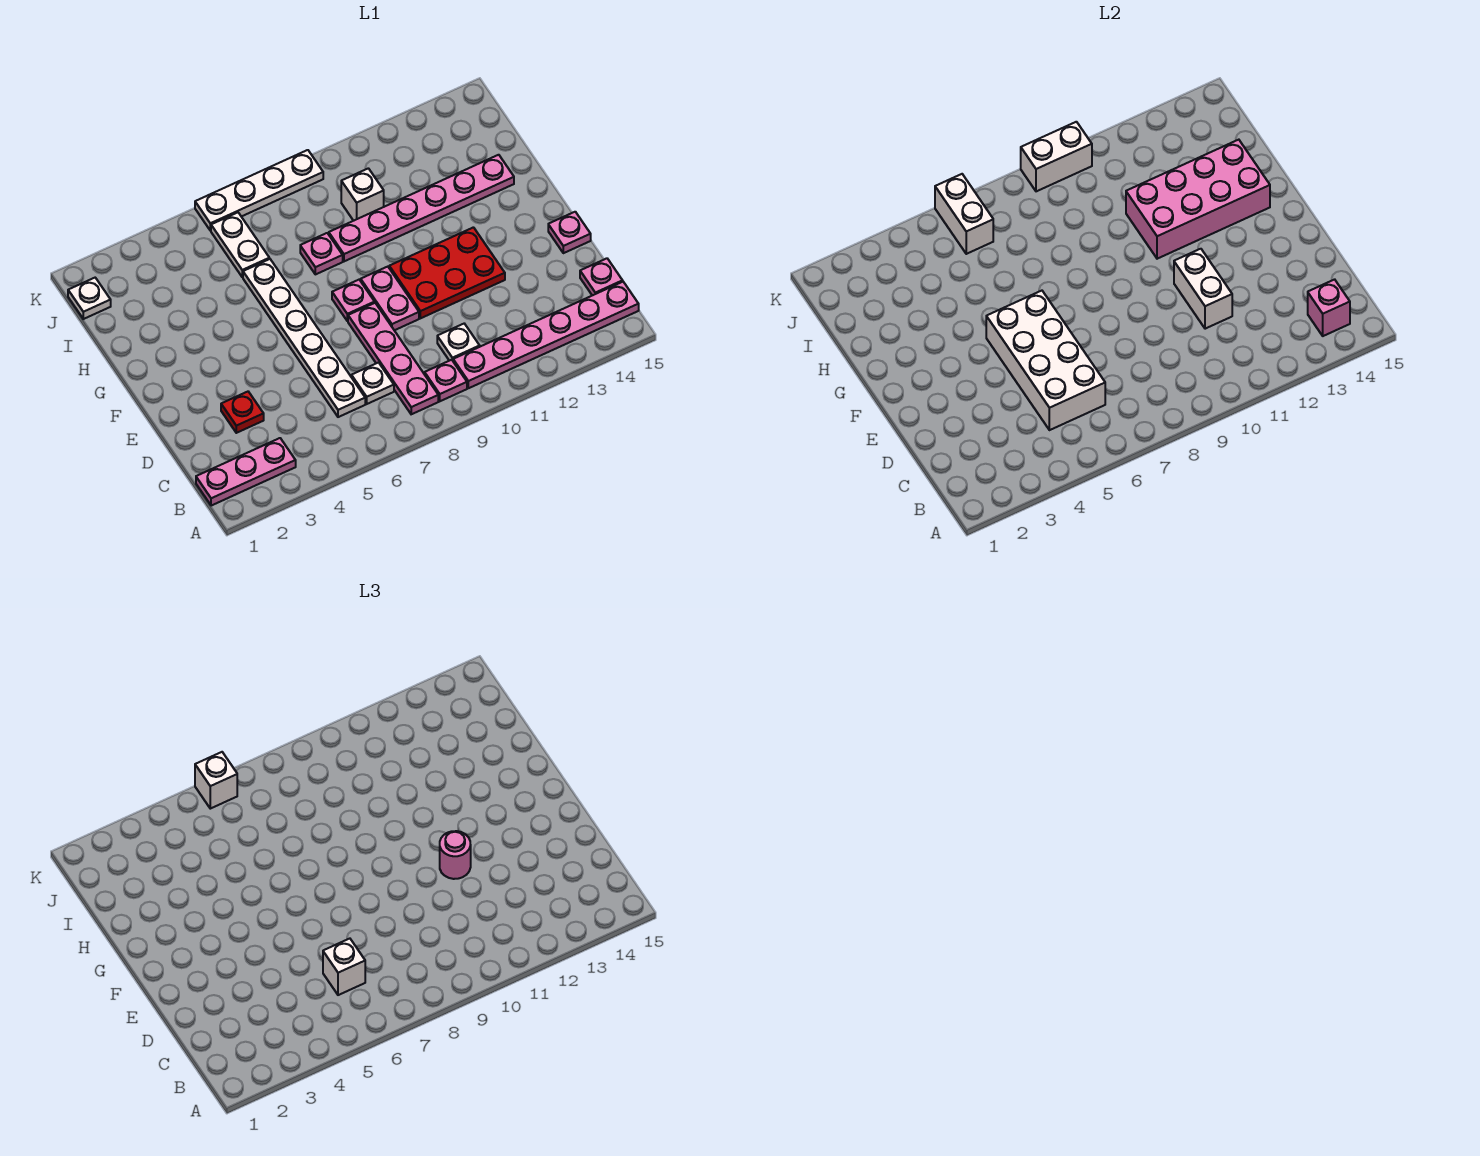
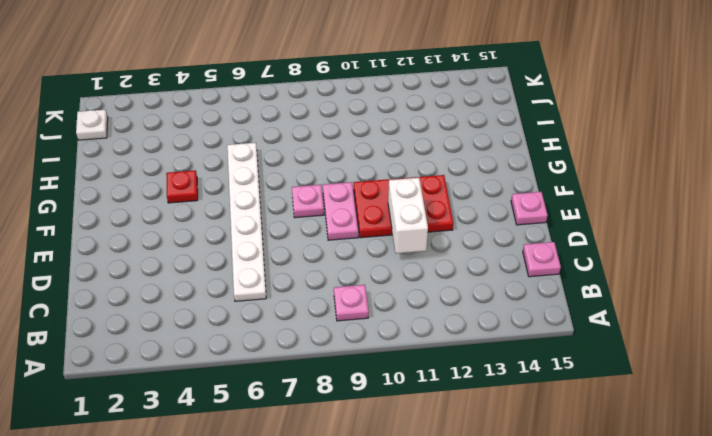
red 1x1 plate [166,170,198,203] -> red 1x1 plate moved to [221,392,264,433]
none -> pink 1x3 plate [196,438,296,506]
none -> pink 1x4 plate [348,303,438,414]
none -> pink 1x6 plate [453,282,639,388]

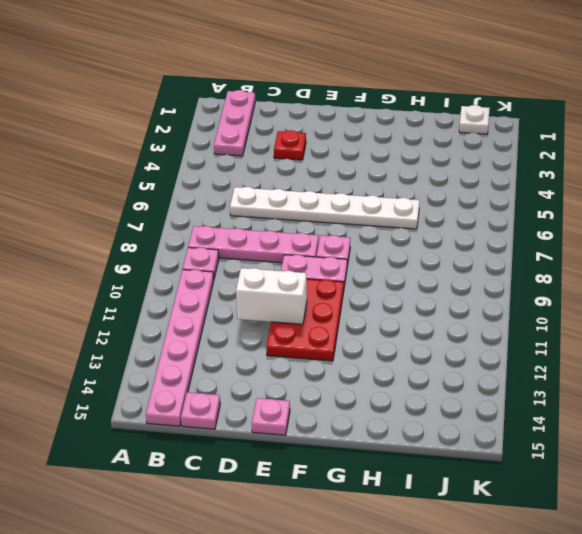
none -> white 1x1 plate [351,363,394,404]
none -> white 1x1 plate [437,324,480,361]
none -> pink 1x1 plate [300,233,343,274]

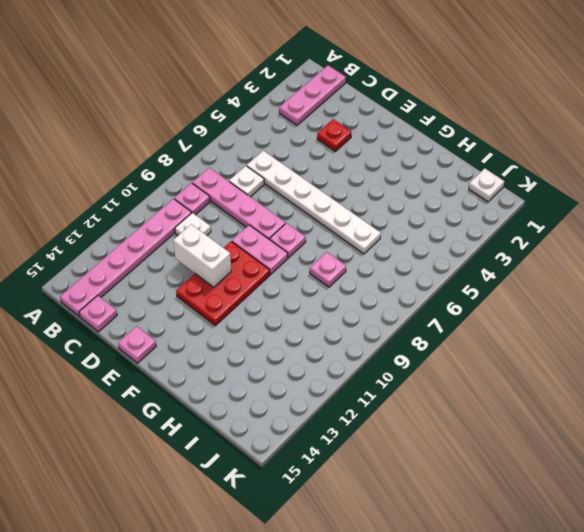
none -> pink 1x6 plate [329,155,514,261]
none -> white 1x2 plate [211,213,269,277]
none -> white 1x1 brick [341,168,384,221]

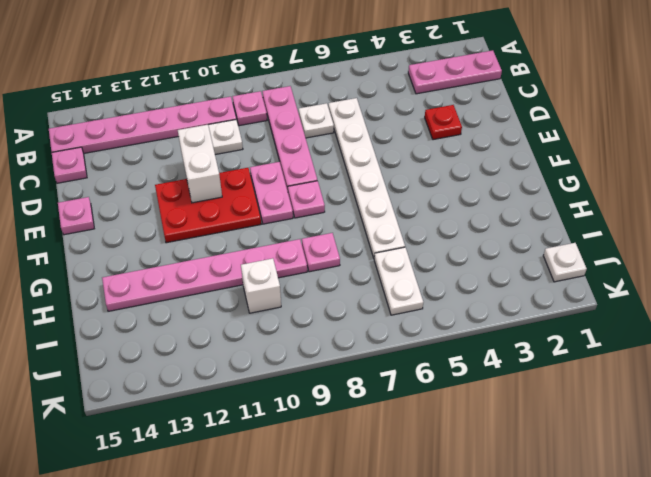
none -> white 1x4 plate [195,150,323,231]
none -> pink 1x1 brick [1308,279,1350,336]
none -> white 2x4 brick [986,291,1105,430]

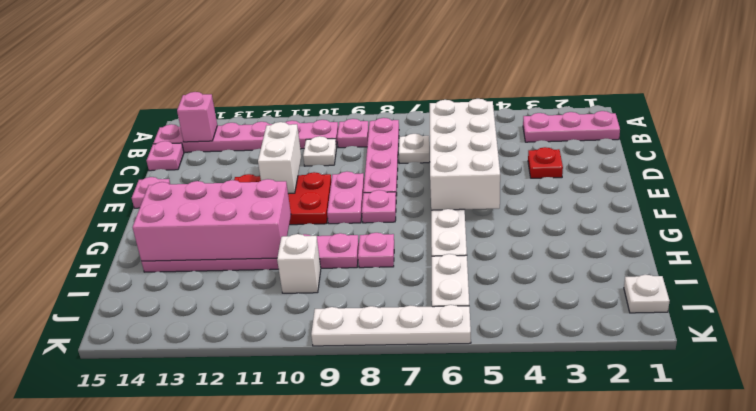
none -> white 1x2 brick [935,174,993,254]
none -> white 1x2 brick [1021,122,1092,191]
none -> white 1x1 brick [323,939,365,995]

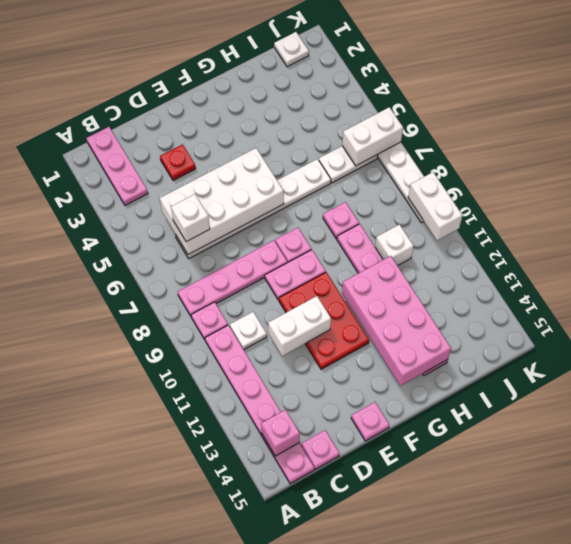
none -> white 1x1 plate [351,363,394,404]
none -> pink 1x1 round brick [440,831,471,879]
none -> white 1x1 brick [195,752,237,809]

